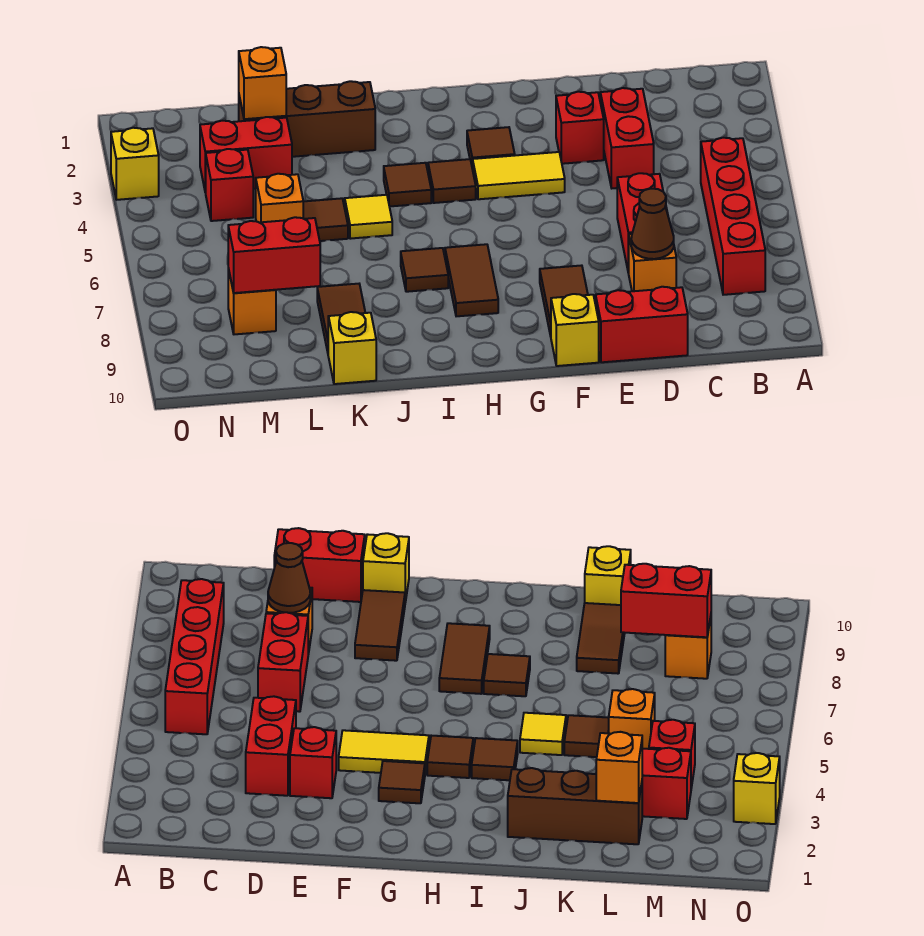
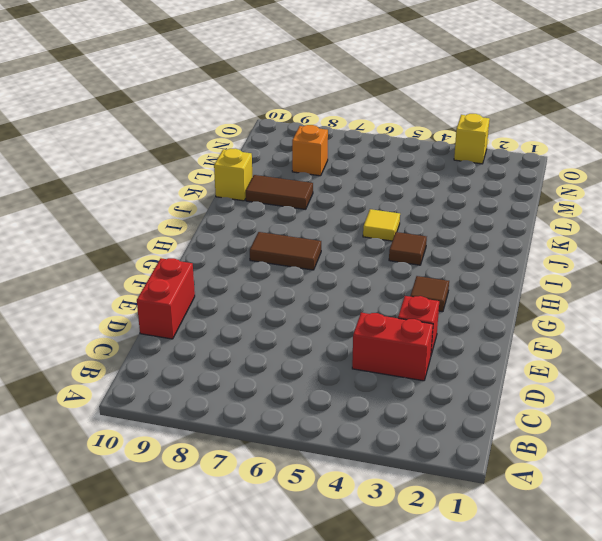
none -> red 1x4 brick [701,138,765,295]
none -> red 1x2 brick [617,173,668,273]
none -> orange 1x1 brick [629,234,676,291]

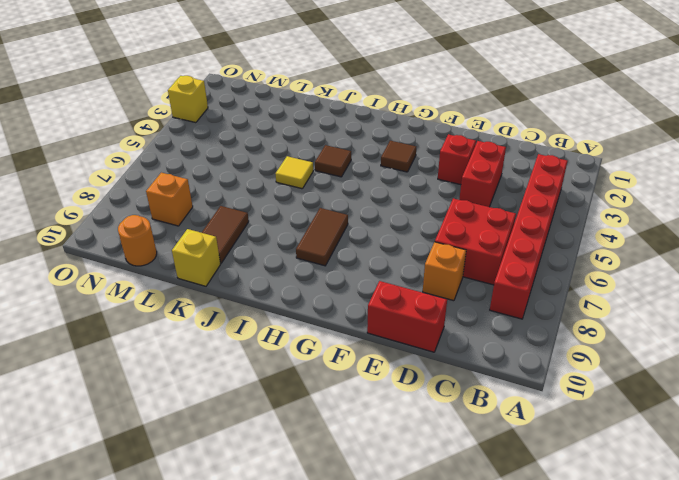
red 1x6 brick [490,154,567,319] -> red 1x4 brick [701,138,765,295]
red 2x2 brick [435,198,516,285] -> red 1x2 brick [617,173,668,273]
orange 1x1 round brick [118,215,157,266] -> none
none -> yellow 1x2 tile [473,152,565,199]
none -> brown 1x2 tile [540,265,588,336]
none -> yellow 1x1 brick [551,294,599,366]

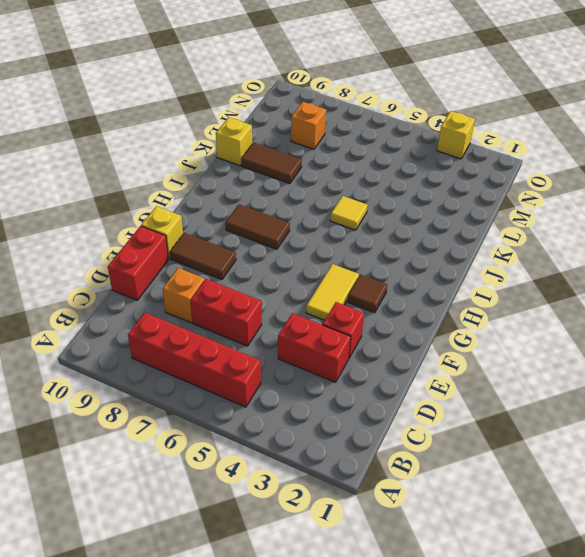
none -> brown 1x1 tile [428,159,476,203]
none -> brown 1x1 tile [384,163,431,207]
none -> brown 1x1 tile [401,248,448,292]

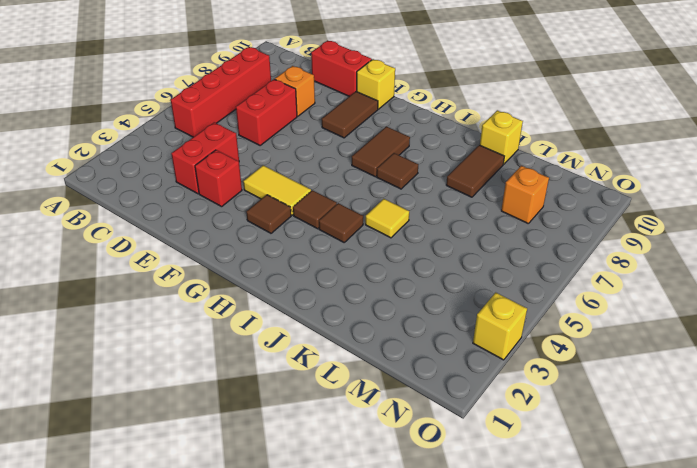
none -> brown 1x3 brick [239,81,375,157]
none -> brown 1x1 tile [303,198,348,241]
none -> red 1x2 brick [200,117,292,192]

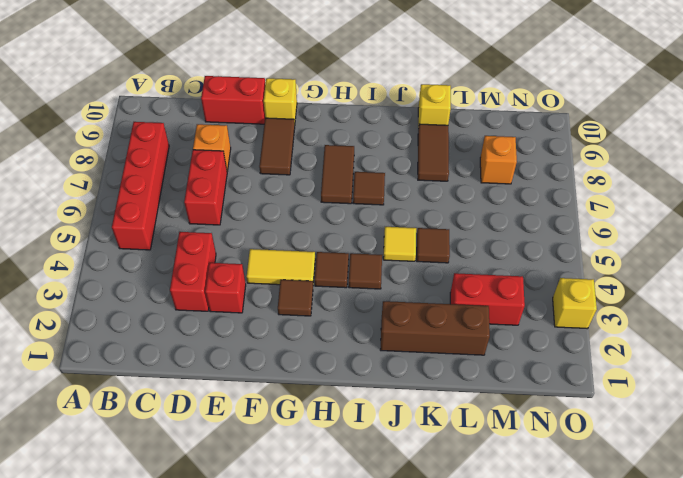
none -> orange 1x1 brick [256,174,303,223]
none -> red 1x1 brick [205,149,253,221]
none -> brown 1x1 cone [631,189,674,259]

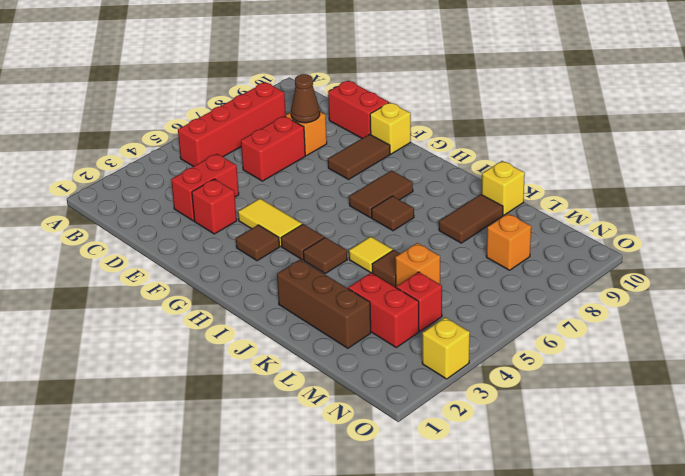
none -> orange 1x1 brick [239,47,286,119]
none -> red 1x2 brick [228,217,320,293]

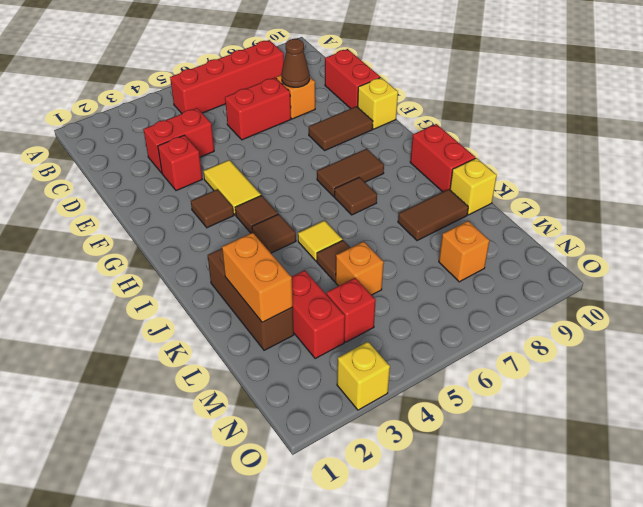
red 1x2 brick [410,124,476,192] -> red 1x2 brick moved to [228,217,320,293]
orange 1x2 brick [222,233,293,322] -> orange 1x1 brick [239,47,286,119]

